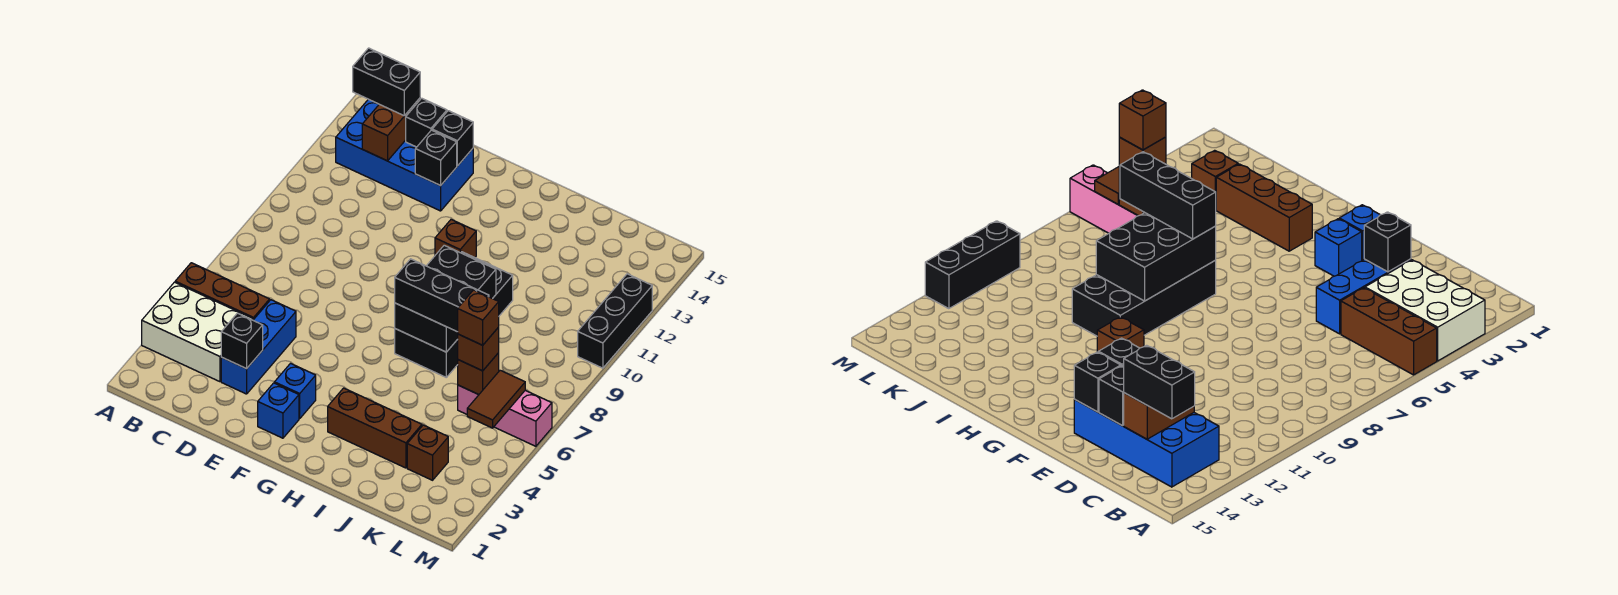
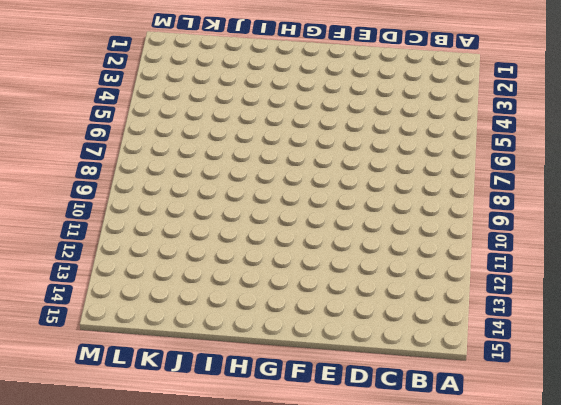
none -> white 2x3 brick [142,282,253,382]
none -> brown 1x3 brick [175,263,270,320]
none -> blue 2x4 brick [336,99,473,211]

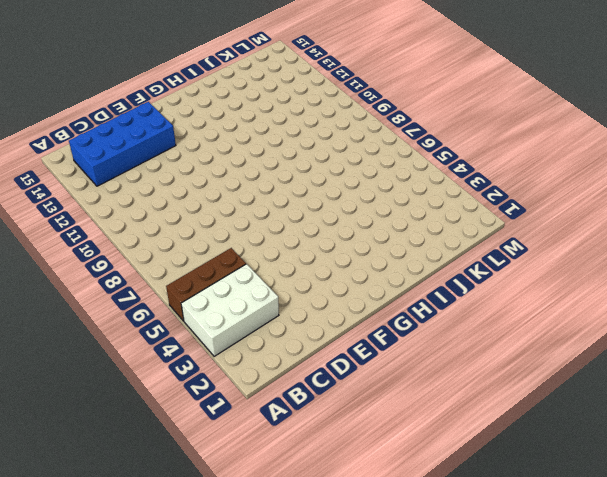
none -> blue 1x3 brick [221,300,296,394]
none -> blue 1x1 brick [258,383,299,438]
none -> blue 1x1 brick [274,363,316,419]

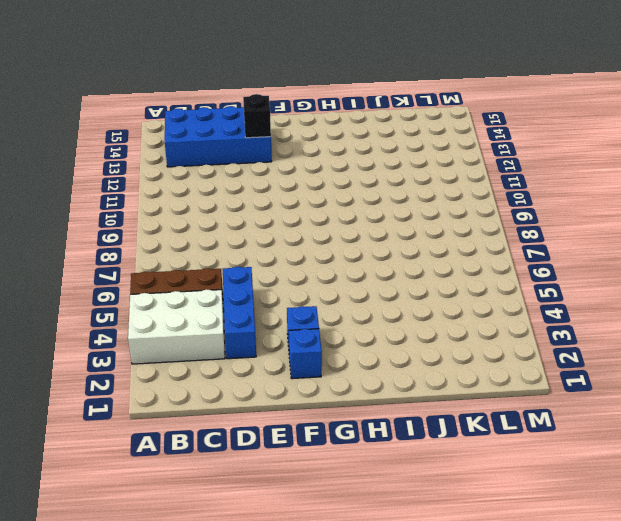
none -> brown 1x1 brick [435,220,476,258]
none -> brown 1x3 brick [328,388,422,468]
none -> black 2x4 brick [395,251,513,377]

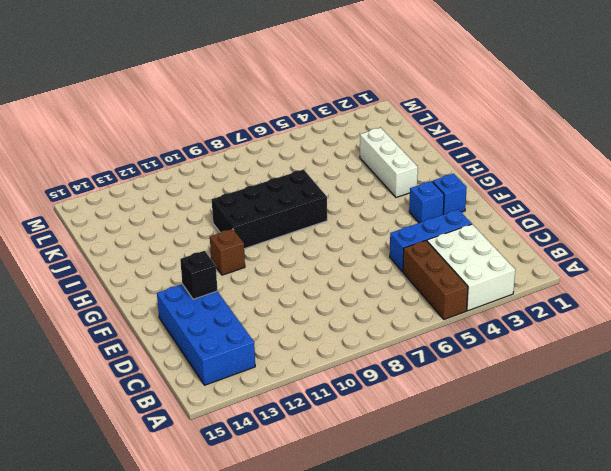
white 1x3 brick [360,128,418,197] -> brown 1x3 brick [328,388,422,468]
none -> brown 1x1 brick [407,425,448,480]
none -> pink 1x3 brick [458,385,552,446]
none -> black 1x3 brick [578,274,652,368]

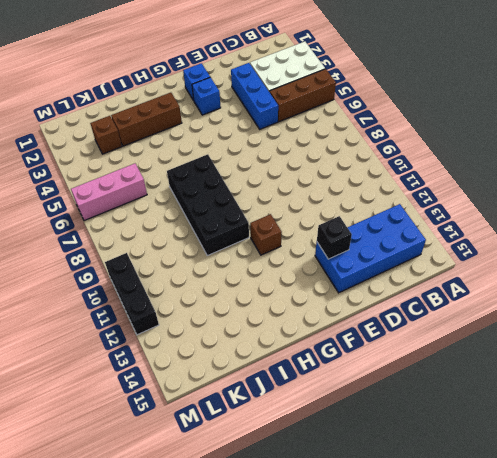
none -> brown 1x2 brick [362,98,420,161]
none -> black 1x1 brick [221,313,263,369]
none -> black 1x1 brick [406,98,447,147]

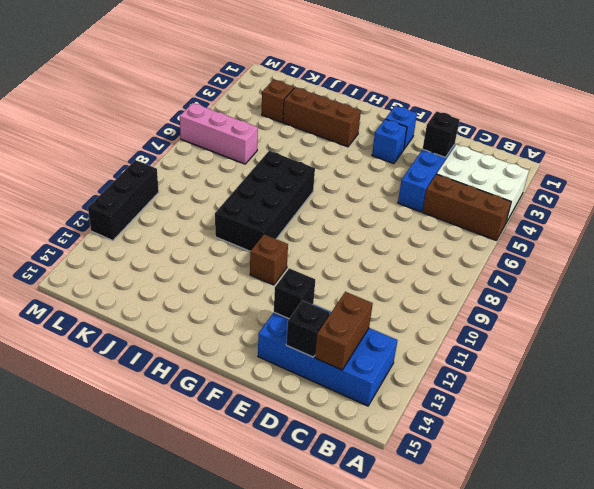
none -> black 1x1 brick [432,111,473,166]
none -> black 2x3 brick [395,245,496,352]
none -> brown 1x1 brick [458,353,499,395]

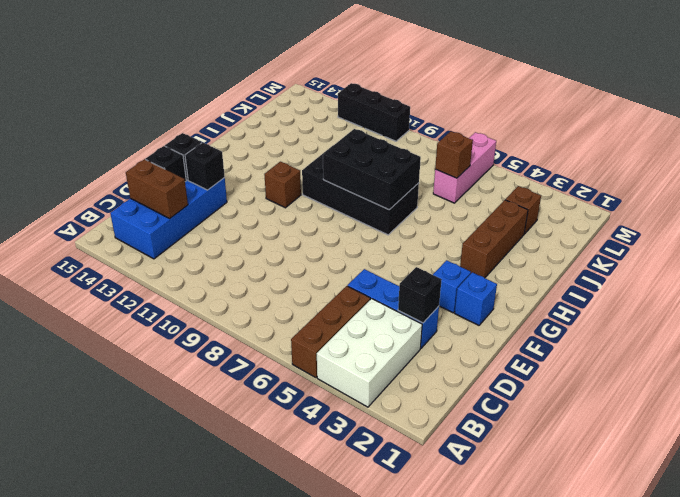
none -> brown 1x2 tile [467,370,525,428]
none -> black 1x2 brick [353,48,420,116]
none -> black 1x3 brick [395,259,489,332]

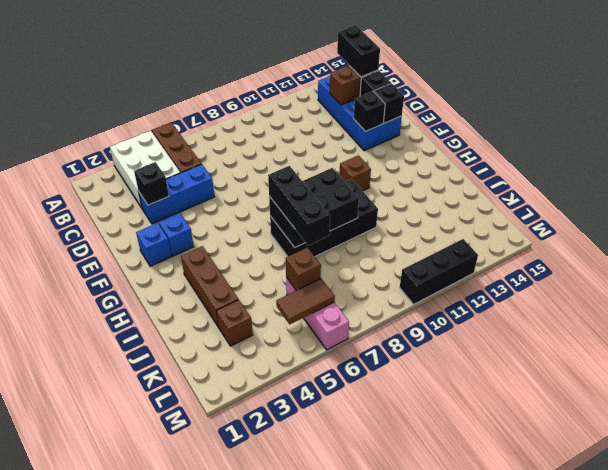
none -> brown 1x1 brick [457,327,499,371]
none -> brown 1x1 brick [458,290,499,345]

